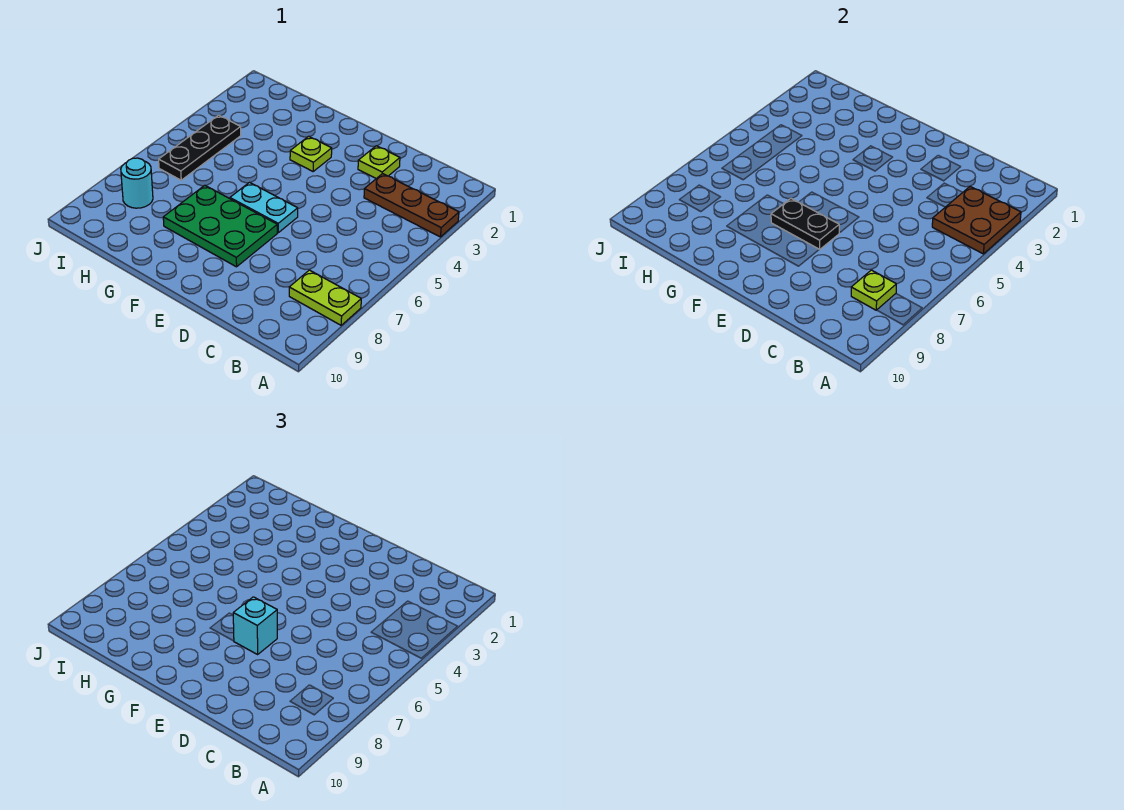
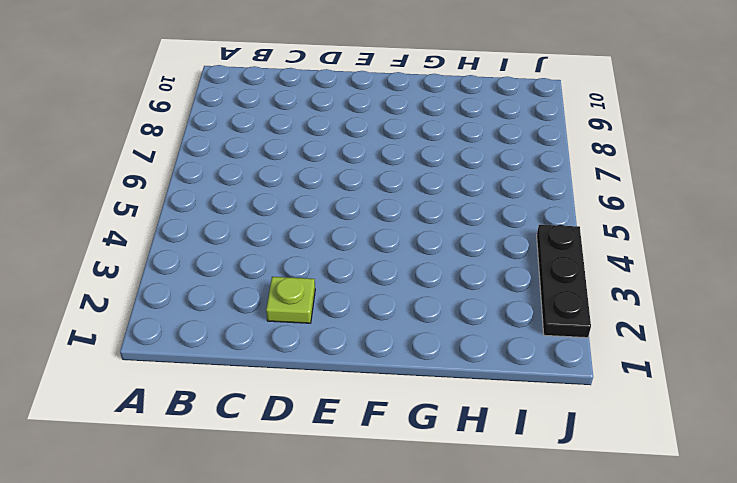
black 1x3 plate [537,225,591,338] -> black 1x3 plate moved to [159,115,241,180]
none -> brown 1x3 plate [364,174,459,237]
none -> lime 1x2 plate [289,270,361,325]
none -> cyan 1x2 plate [230,182,298,233]

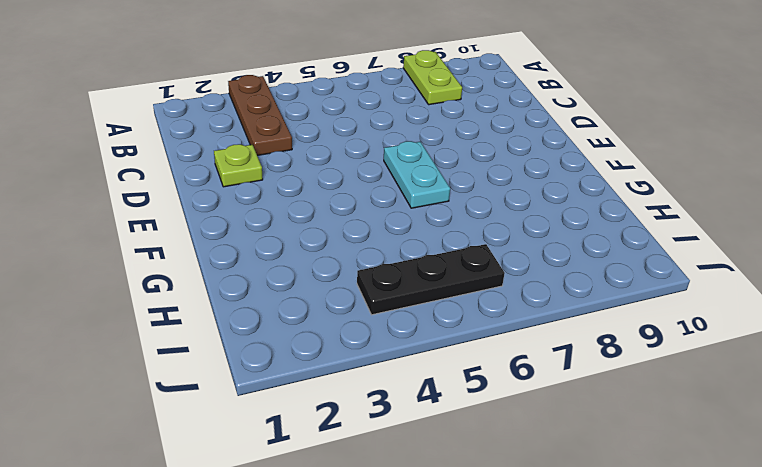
none -> green 2x3 plate [163,185,277,267]
none -> lime 1x1 plate [290,136,332,171]
none -> cyan 1x1 round brick [121,158,153,208]

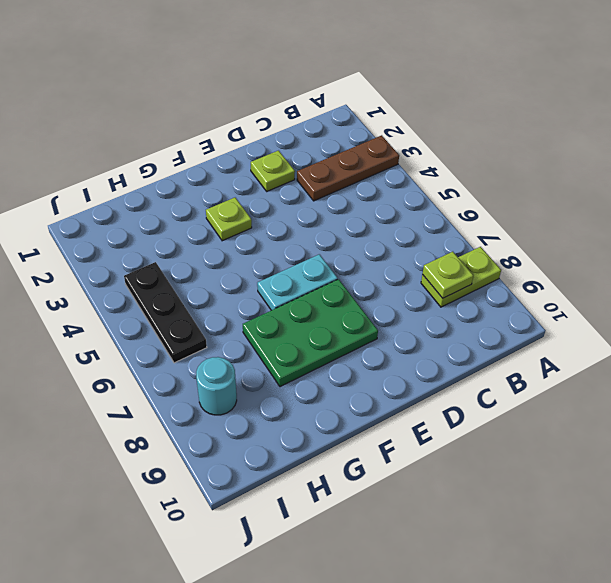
none -> brown 2x2 plate [932,187,1021,254]
none -> black 1x2 plate [771,198,839,250]
none -> cyan 1x1 brick [233,597,277,654]

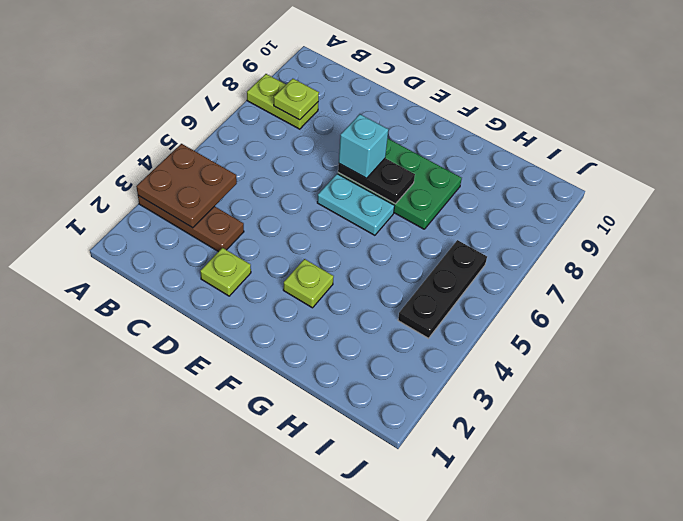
none -> cyan 1x1 round brick [121,158,153,208]

